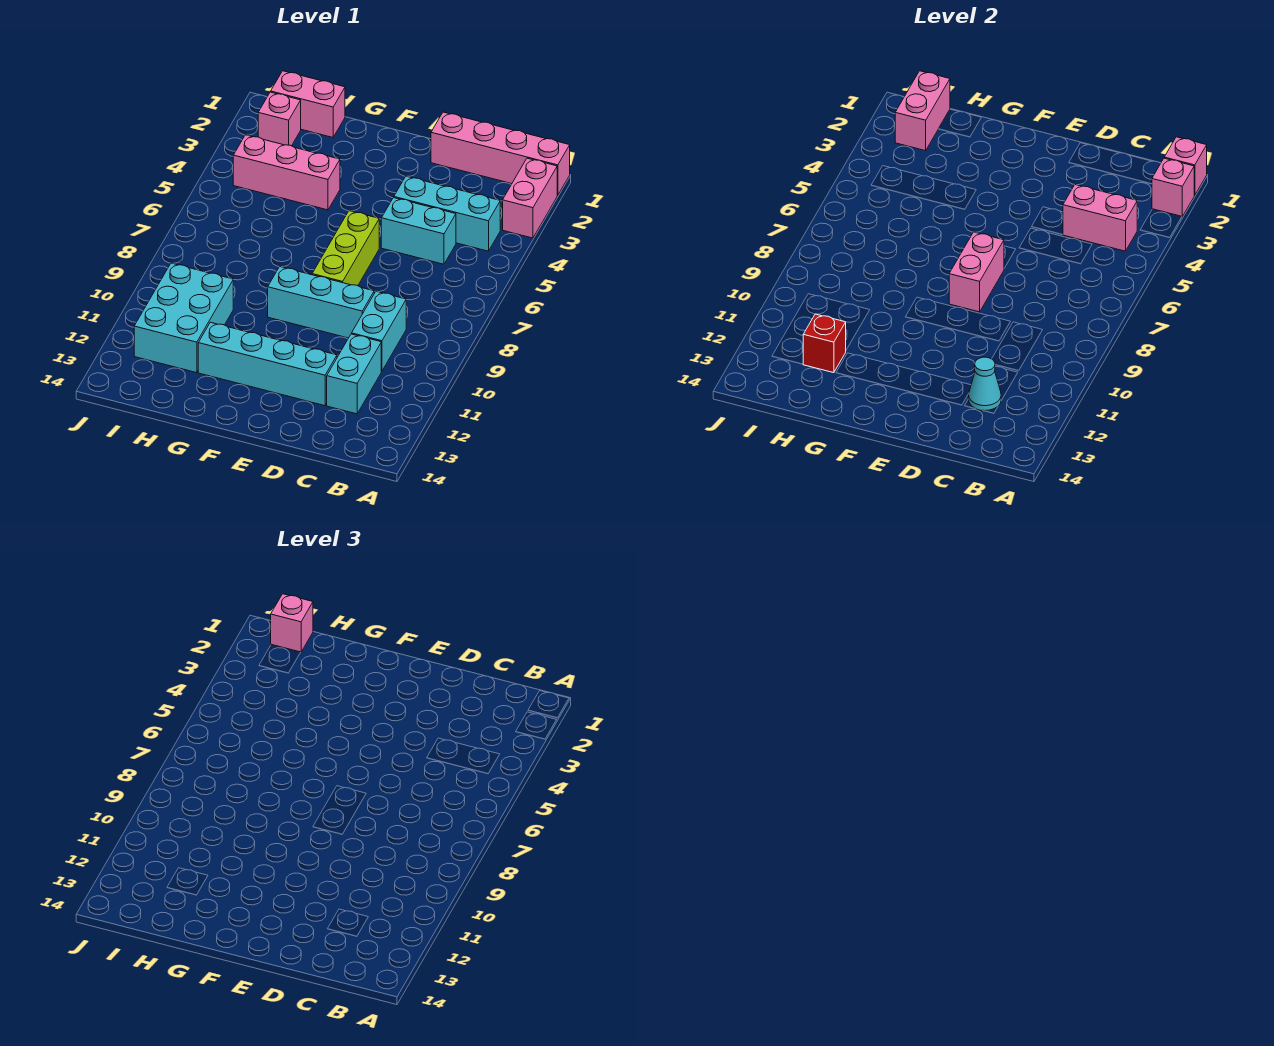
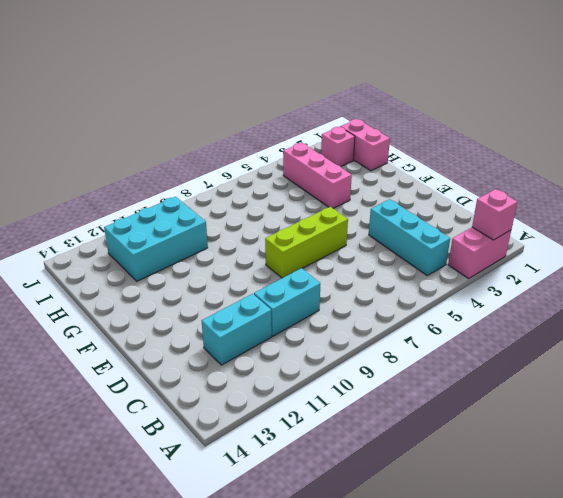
none -> pink 1x4 brick [431,112,570,195]
none -> cyan 1x2 brick [381,198,456,264]
none -> cyan 1x3 brick [268,267,374,338]

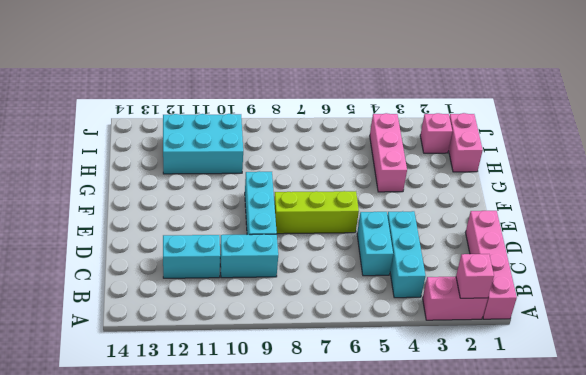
none -> cyan 1x4 brick [198,322,337,406]
none -> pink 1x1 brick [1164,137,1207,195]
none -> pink 1x2 brick [1063,185,1137,251]

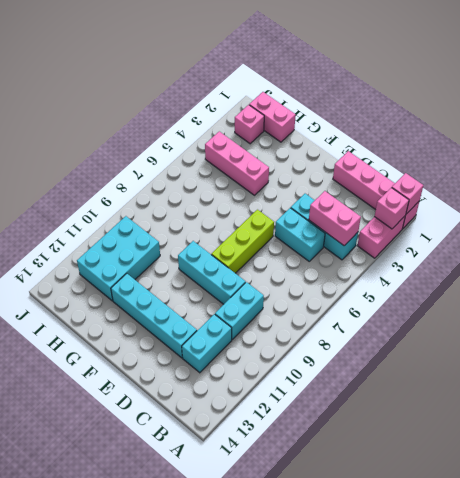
none -> cyan 1x1 cone [969,357,1001,411]
none -> pink 1x2 brick [949,232,1004,312]
none -> red 1x1 brick [803,314,846,373]

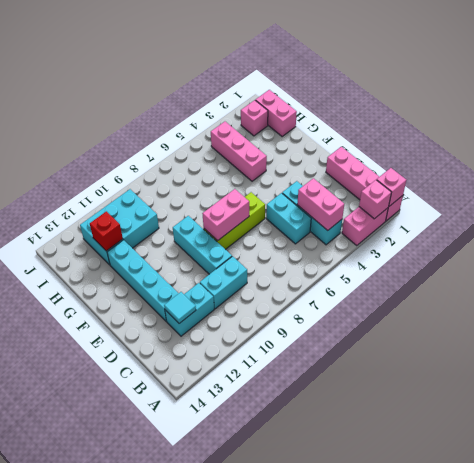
cyan 1x1 tile [164,292,196,323] -> cyan 1x1 cone [969,357,1001,411]
none -> pink 1x2 brick [895,71,950,151]
none -> pink 1x1 brick [271,594,313,652]

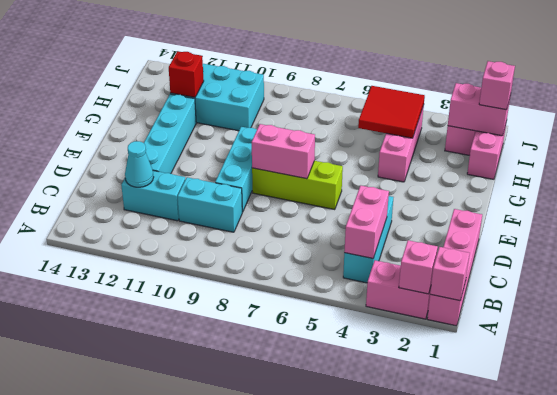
red 2x2 tile [358,86,425,138] -> none
none -> cyan 1x2 brick [381,198,456,264]

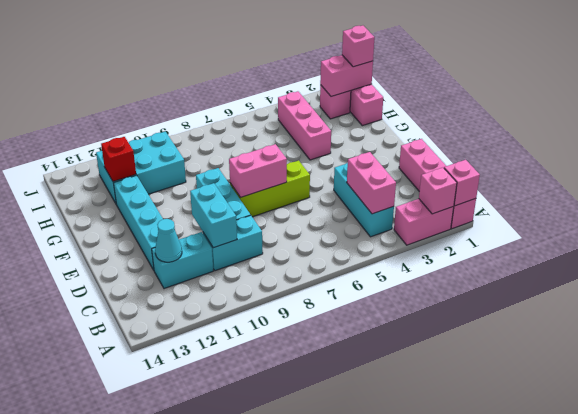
cyan 1x2 brick [190,183,237,248] -> cyan 1x2 brick moved to [381,198,456,264]

